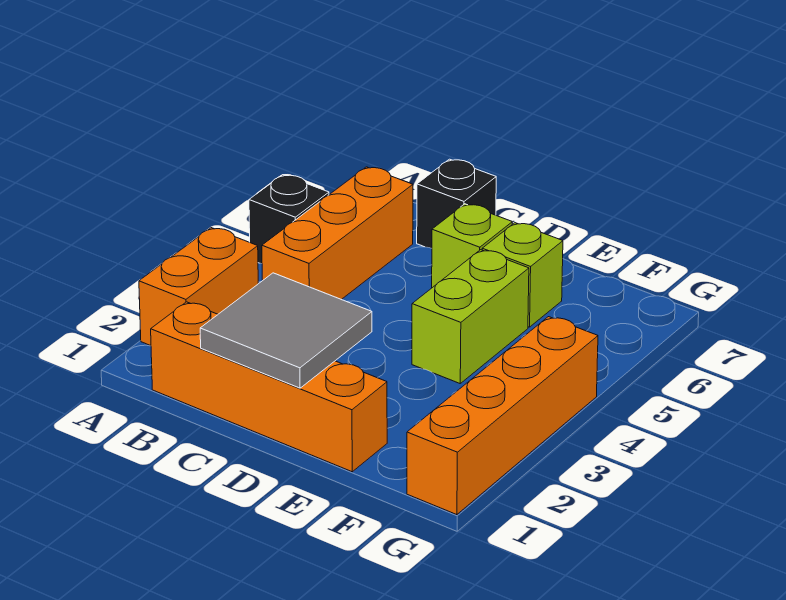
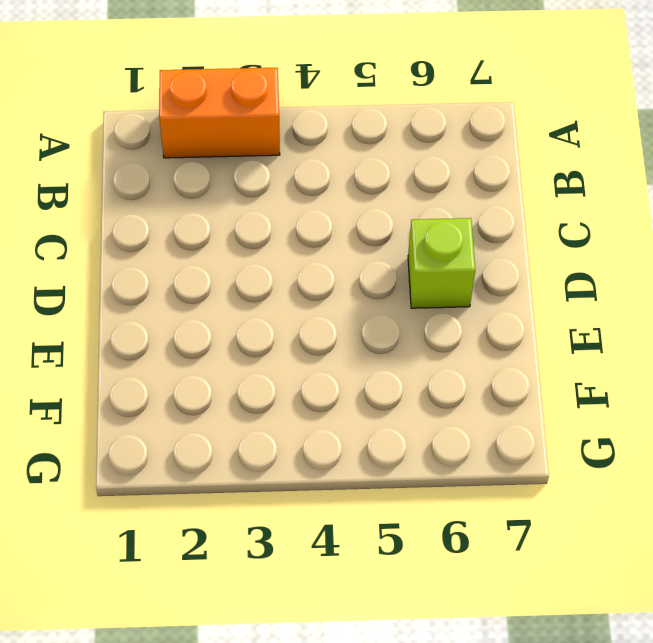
none -> black 1x1 brick [249,175,329,264]
none -> orange 1x4 brick [151,302,387,472]

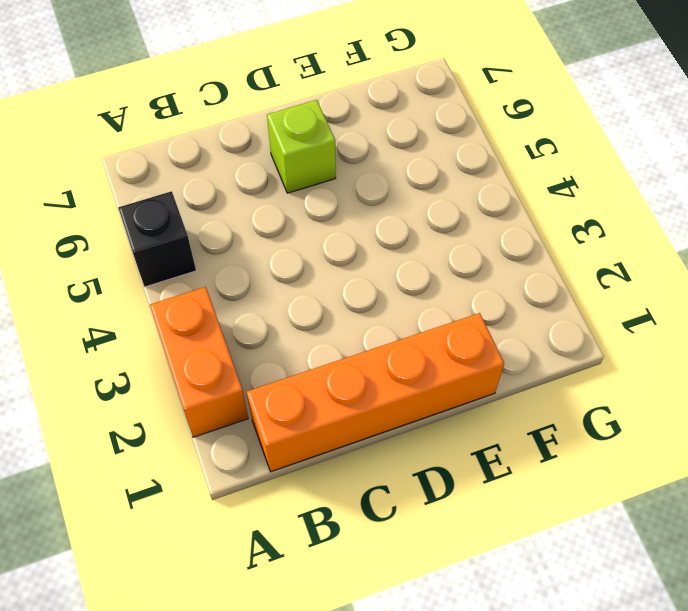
none -> orange 1x3 brick [262,167,413,300]
none -> black 1x1 brick [417,159,496,248]

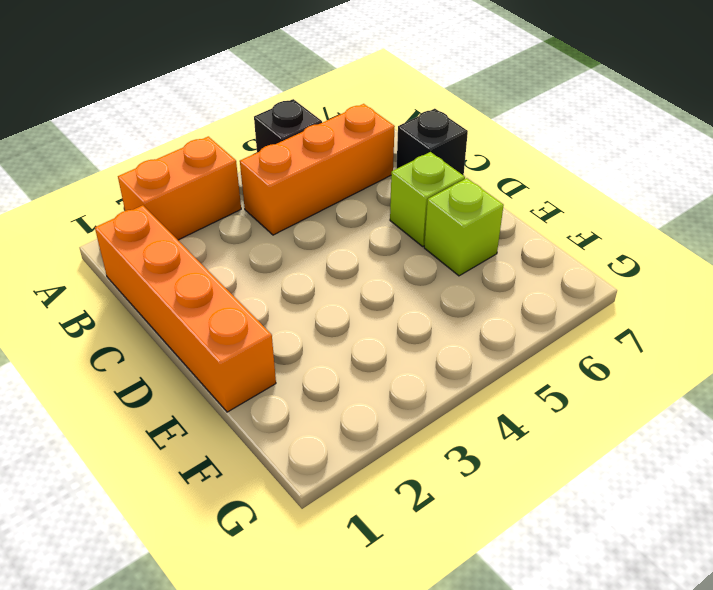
none -> lime 1x2 brick [412,250,529,383]
none -> orange 1x4 brick [407,317,598,515]

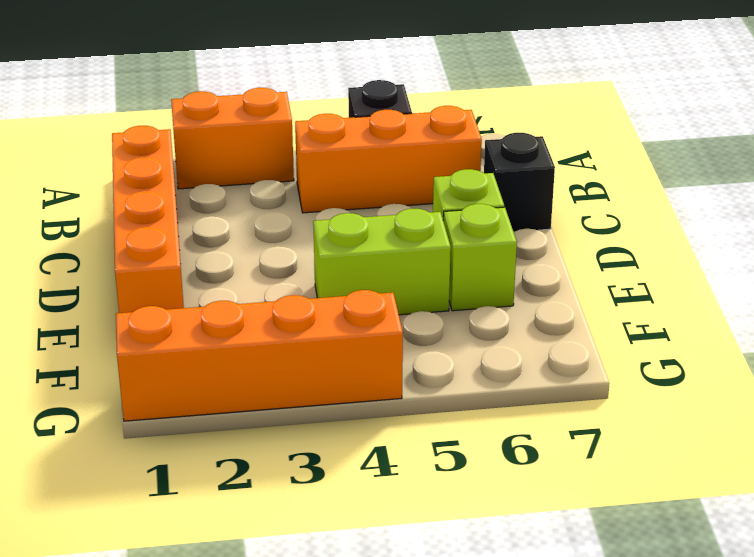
none -> grey 2x2 tile [200,273,372,388]

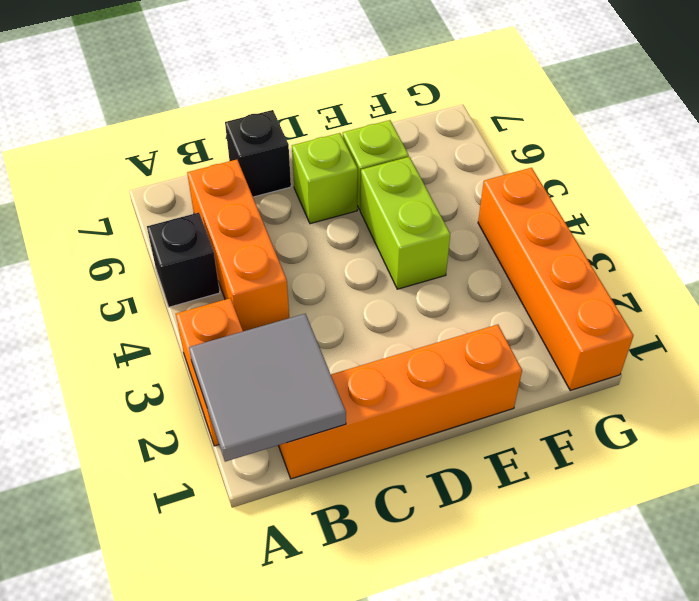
grey 2x2 tile [189,314,346,462] -> grey 2x2 tile moved to [200,273,372,388]

